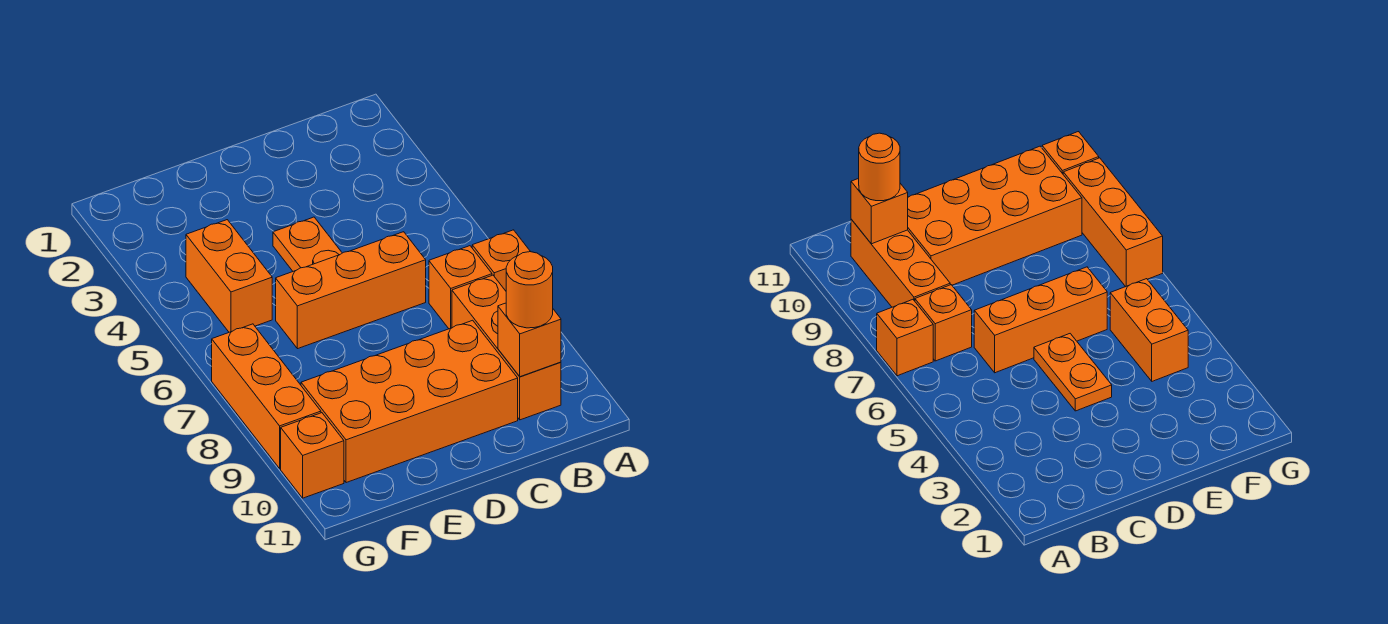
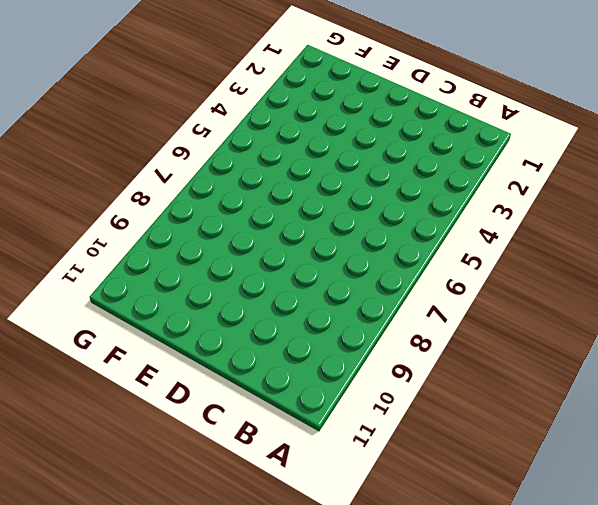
none -> orange 1x1 brick [472,230,530,291]
none -> orange 1x1 brick [429,246,492,329]

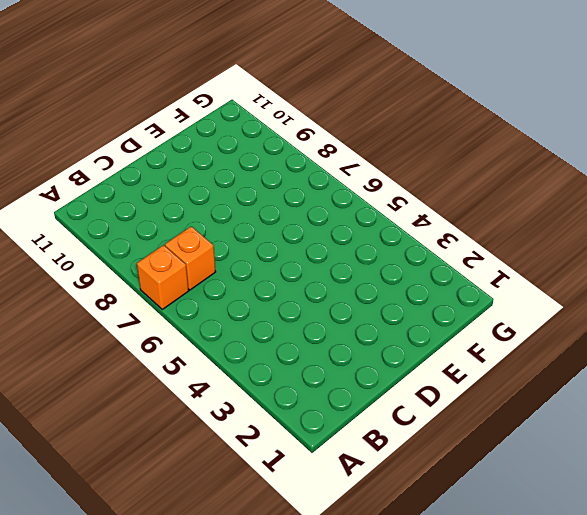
none -> orange 1x3 brick [452,275,561,420]
none -> orange 1x3 brick [276,232,426,349]

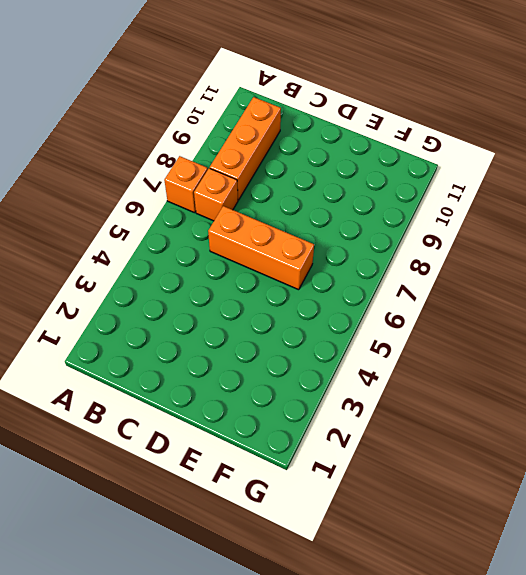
none -> orange 2x4 brick [301,320,518,483]
none -> orange 1x2 plate [273,217,342,271]

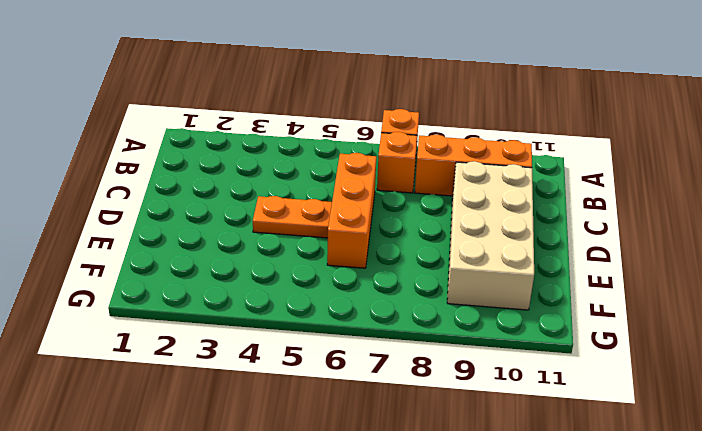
tan 2x4 brick [447,161,534,310] -> orange 2x4 brick [301,320,518,483]
none -> orange 1x2 brick [186,220,272,332]
none -> orange 1x3 brick [212,324,321,469]

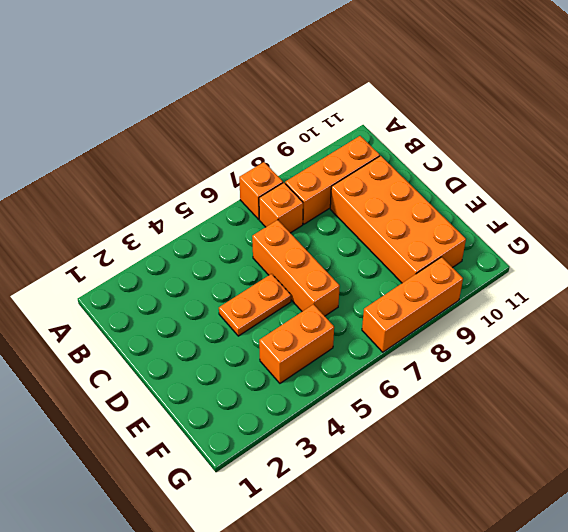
none -> orange 1x1 brick [281,413,344,498]
none -> orange 1x1 brick [498,303,561,377]

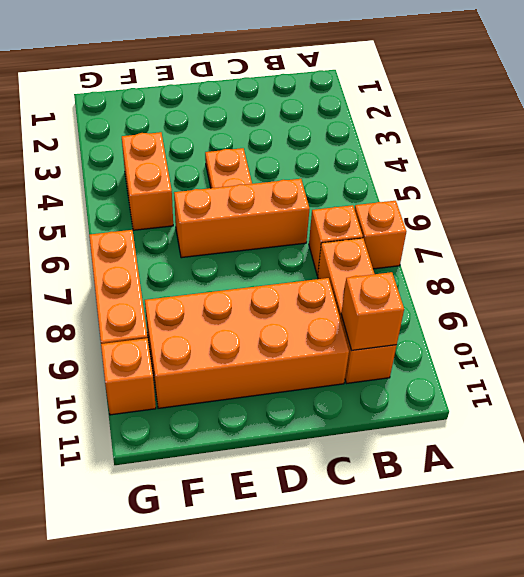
none -> orange 1x1 round brick [506,252,553,328]

